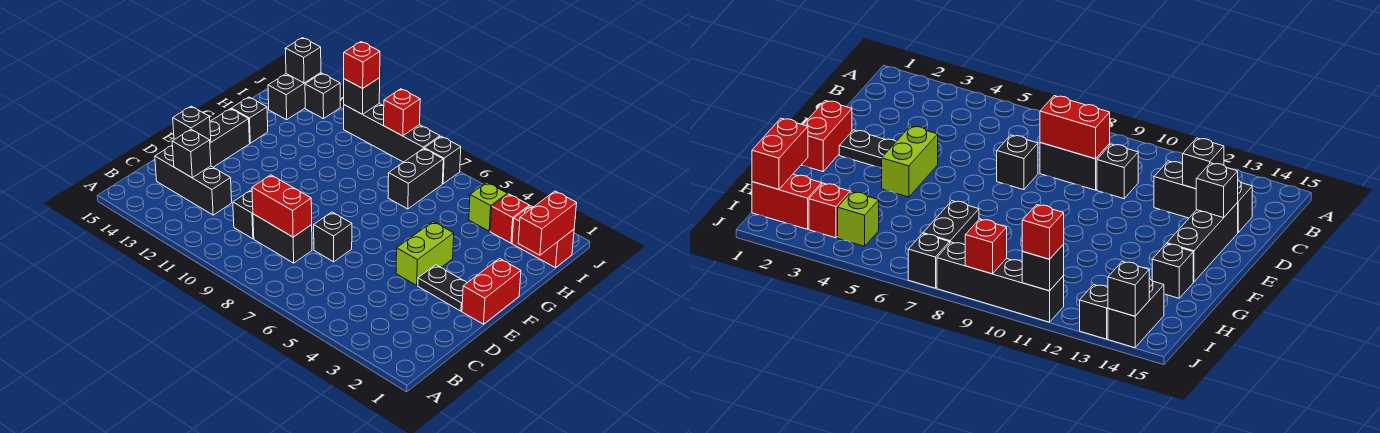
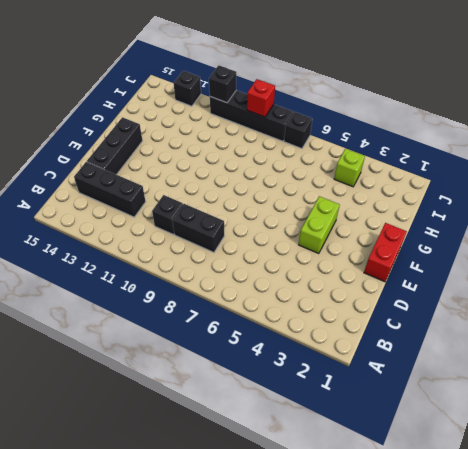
none -> black 1x1 brick [314,212,352,262]
none -> black 1x2 plate [418,265,467,311]
none -> black 1x1 brick [231,97,268,143]

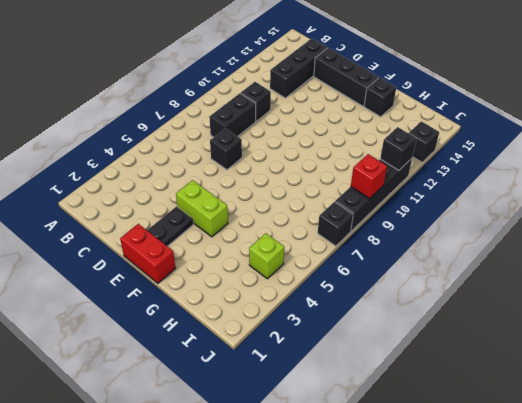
none -> black 1x2 brick [388,148,443,209]
none -> red 1x2 brick [512,206,574,268]
none -> red 1x1 brick [490,194,529,243]

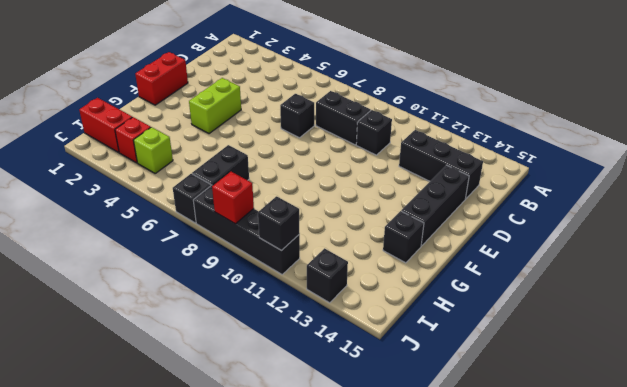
none -> black 1x2 plate [418,265,467,311]
none -> black 1x2 brick [268,73,321,120]
none -> red 1x2 brick [252,175,312,237]

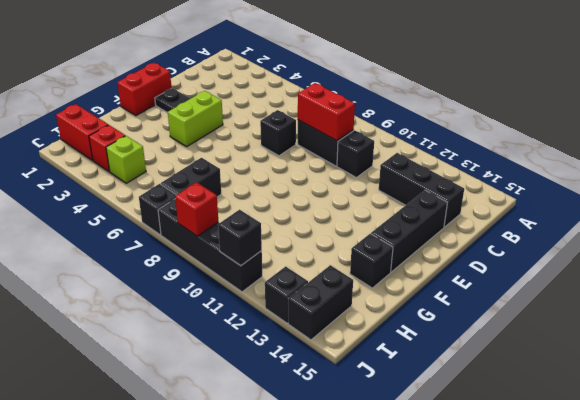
none -> black 1x1 brick [172,129,211,178]
none -> black 1x1 brick [173,106,211,143]
none -> red 1x2 brick [518,191,577,255]

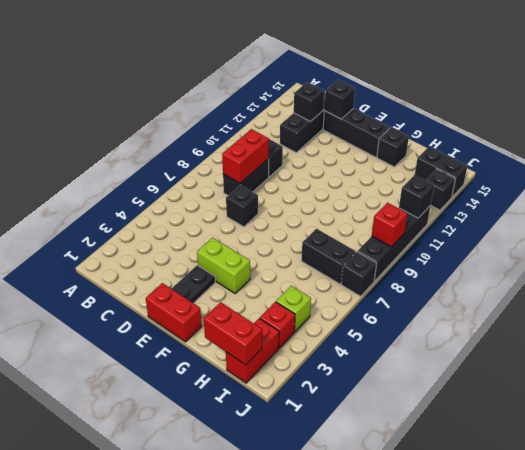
none -> black 1x1 brick [285,38,321,83]
none -> red 1x1 brick [344,42,380,88]

